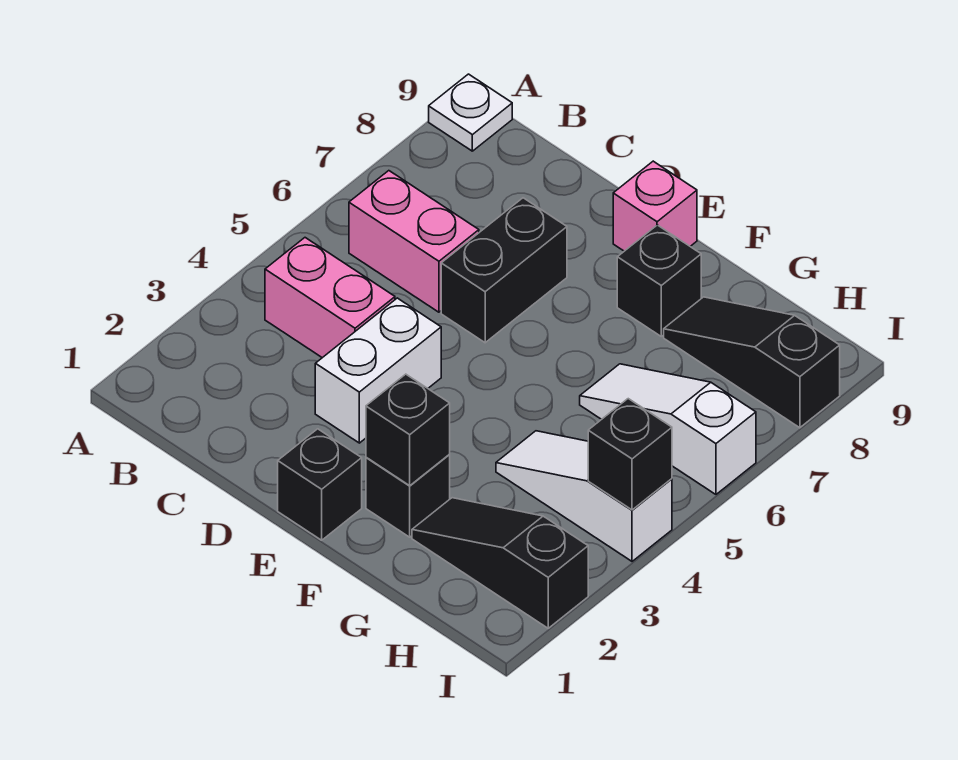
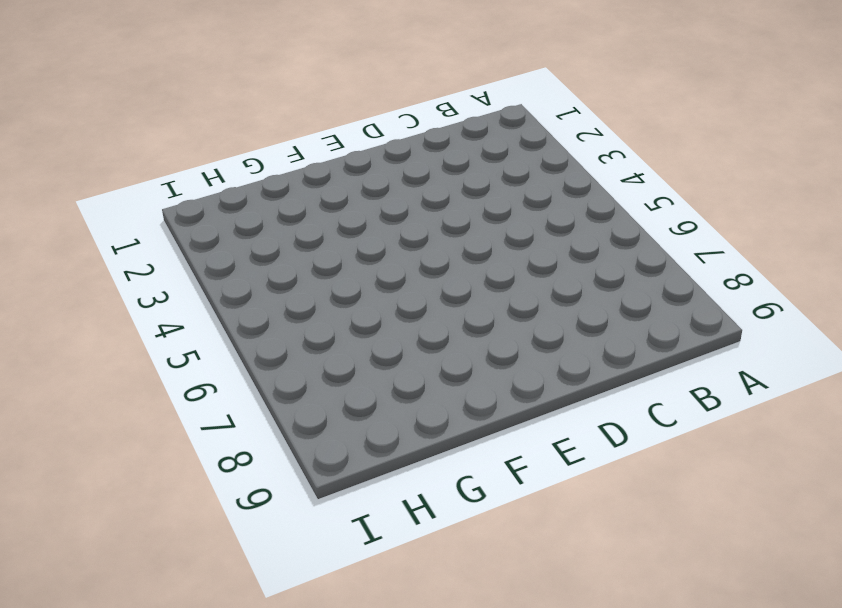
none -> white 1x1 plate [429,74,512,151]
none -> pink 1x2 brick [265,238,395,358]
none -> pink 1x2 brick [349,171,479,312]

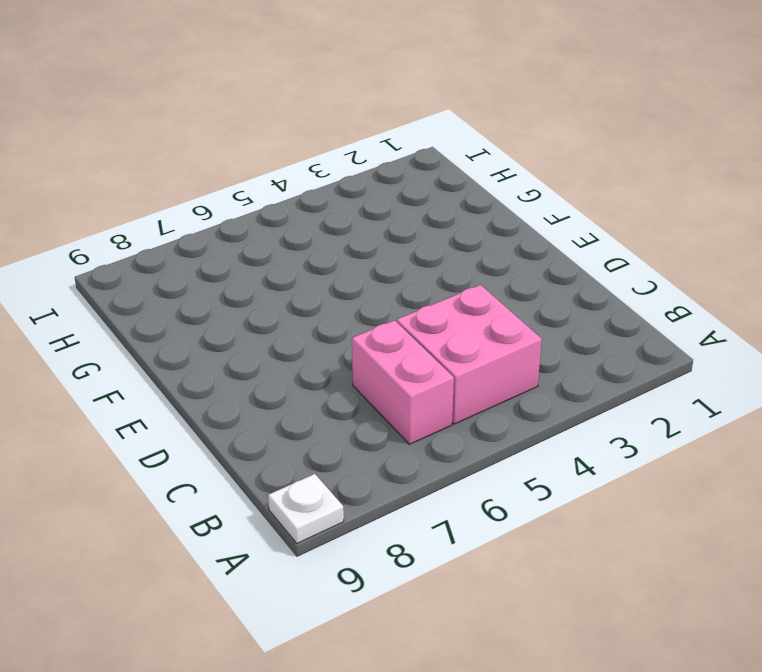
pink 2x2 brick [397,285,542,424] -> pink 1x2 brick [265,238,395,358]
none -> white 1x2 brick [315,298,441,443]
none -> black 1x2 brick [441,198,567,343]
none -> black 1x1 brick [278,429,362,540]

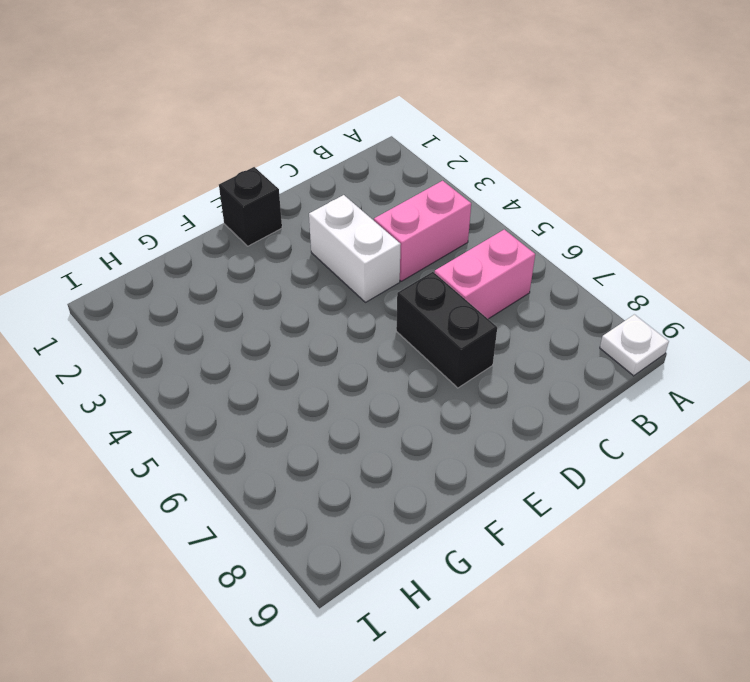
none -> pink 1x1 brick [613,161,697,251]
none -> black 1x1 brick [366,454,450,537]
none -> black 1x1 brick [617,225,701,336]

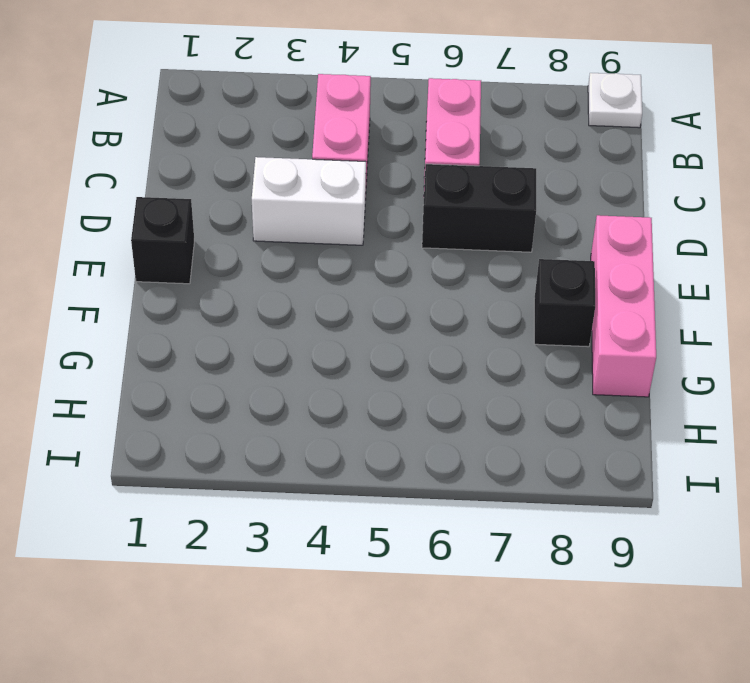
pink 1x3 brick [591,215,656,397] -> pink 1x1 brick [613,161,697,251]
none -> black 1x1 brick [366,454,450,537]
none -> black 1x3 slope [412,498,588,628]
none -> white 1x3 slope [496,431,672,561]

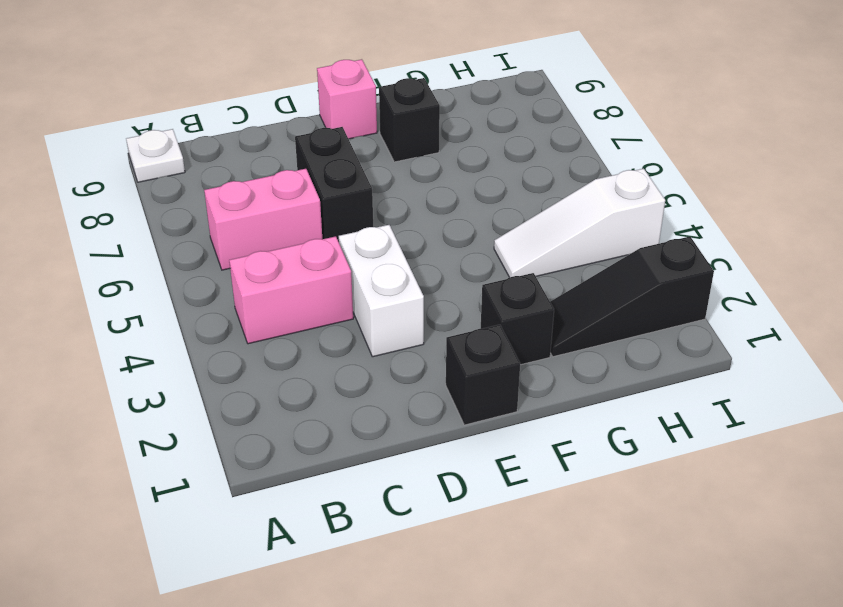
none -> white 1x3 slope [580,364,756,494]
none -> black 1x3 slope [664,297,840,428]
none -> black 1x1 brick [366,374,450,486]

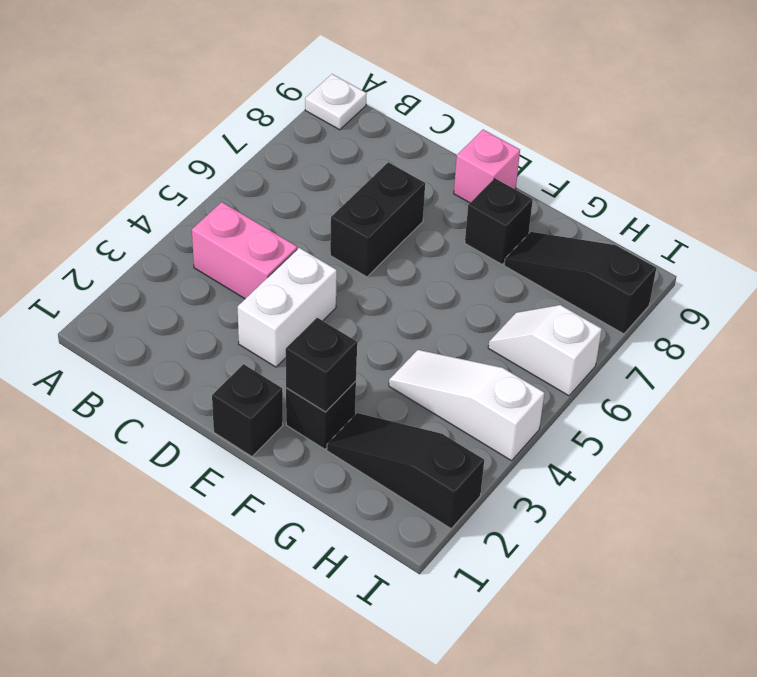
white 1x2 slope [488,305,602,396] -> white 1x3 slope [580,364,756,494]
none -> pink 1x2 brick [349,171,479,312]
none -> black 1x1 brick [588,399,672,510]

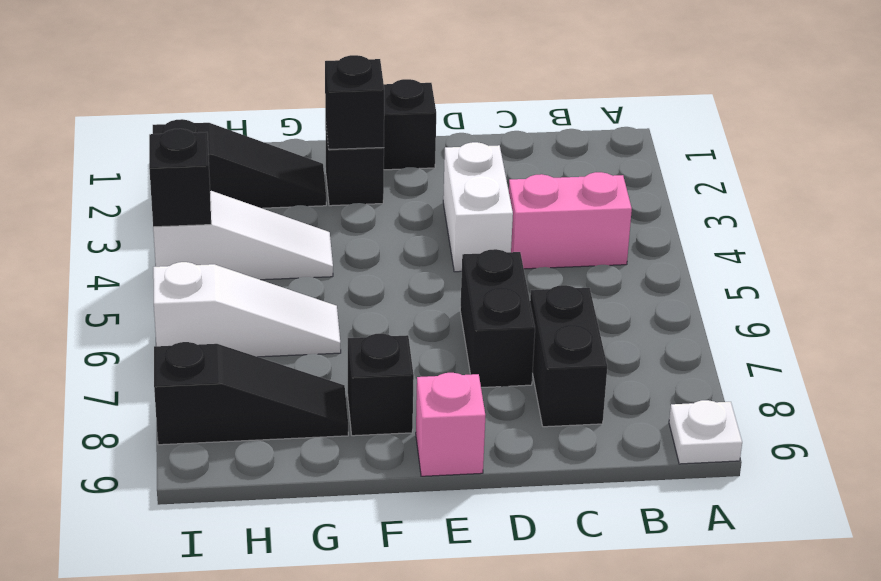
black 1x2 brick [530,285,607,427] -> none
none -> pink 1x2 brick [349,171,479,312]

